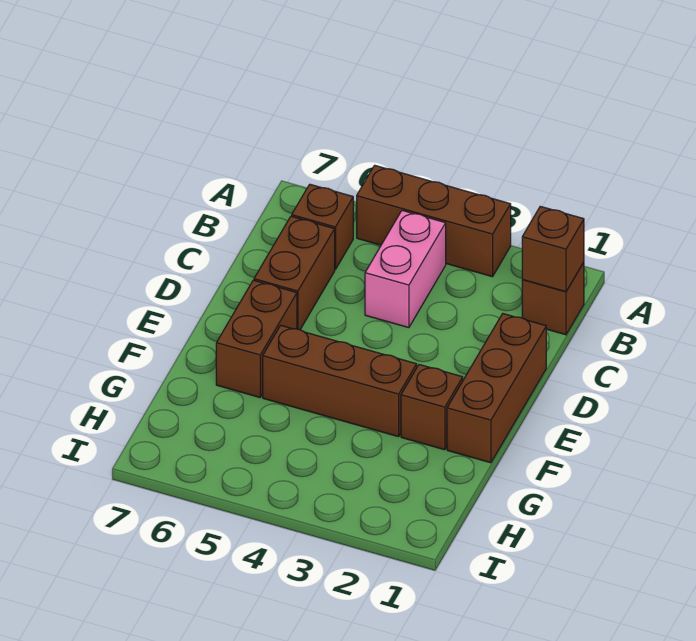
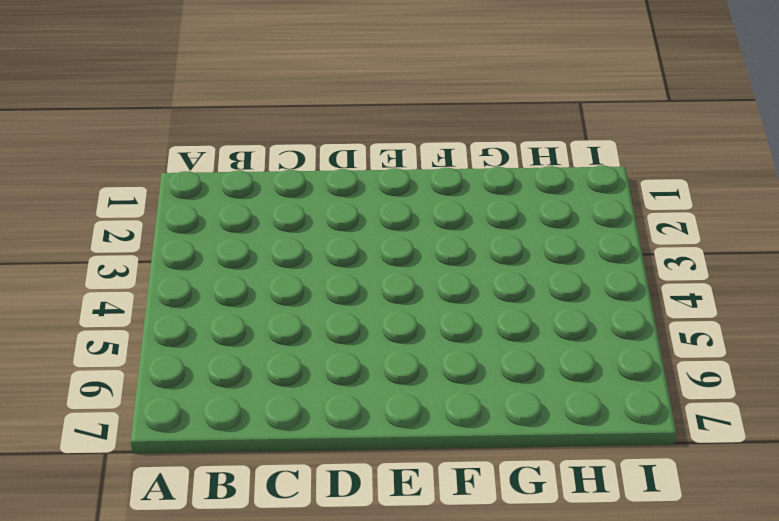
none -> brown 1x3 brick [357,165,511,277]
none -> brown 1x1 brick [522,262,584,335]

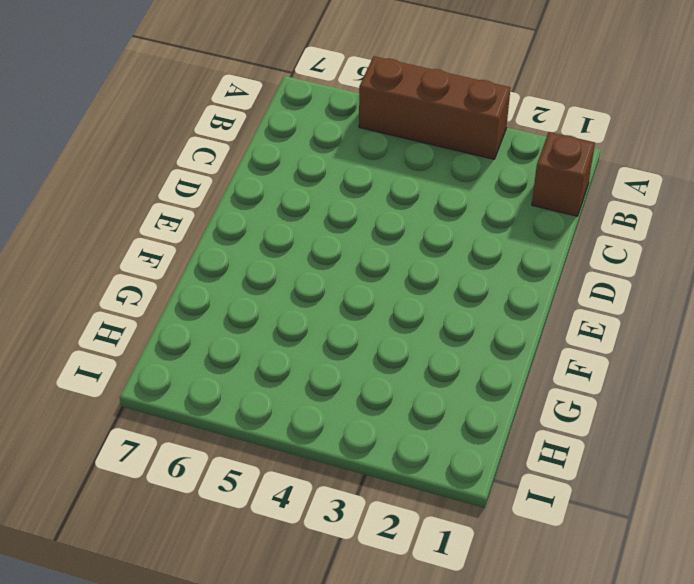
none -> pink 1x2 brick [365,210,446,328]
none -> brown 1x1 brick [292,184,353,269]

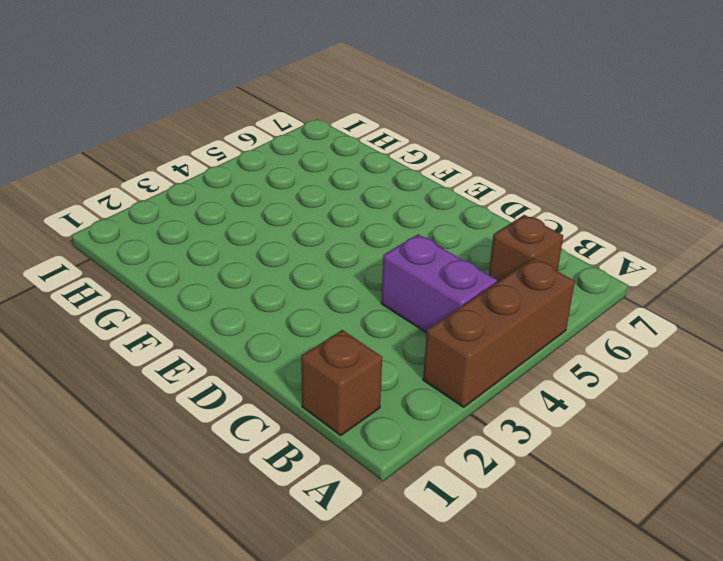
purple 1x2 brick [381,234,497,333] -> pink 1x2 brick [365,210,446,328]
none -> brown 1x2 brick [254,216,335,330]
none -> brown 1x3 brick [447,314,546,463]

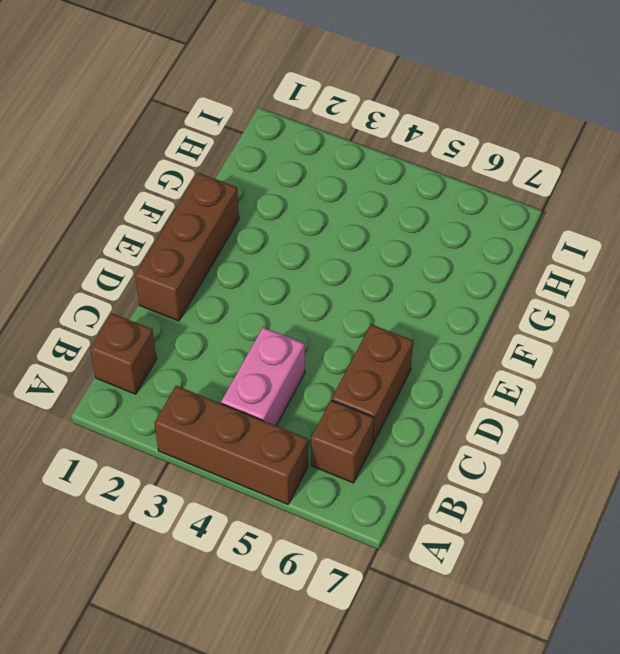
none -> brown 1x2 brick [216,280,297,397]
none -> brown 1x1 brick [401,365,463,450]

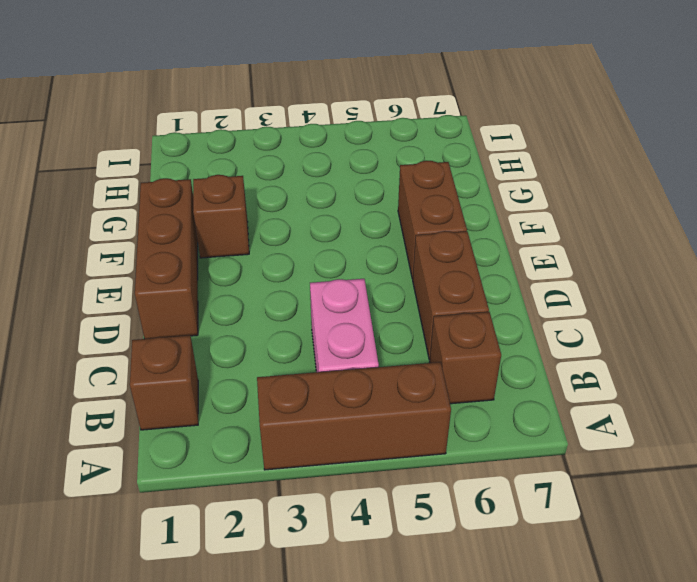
none -> brown 1x3 brick [263,325,417,437]
none -> brown 1x1 brick [522,206,584,292]

